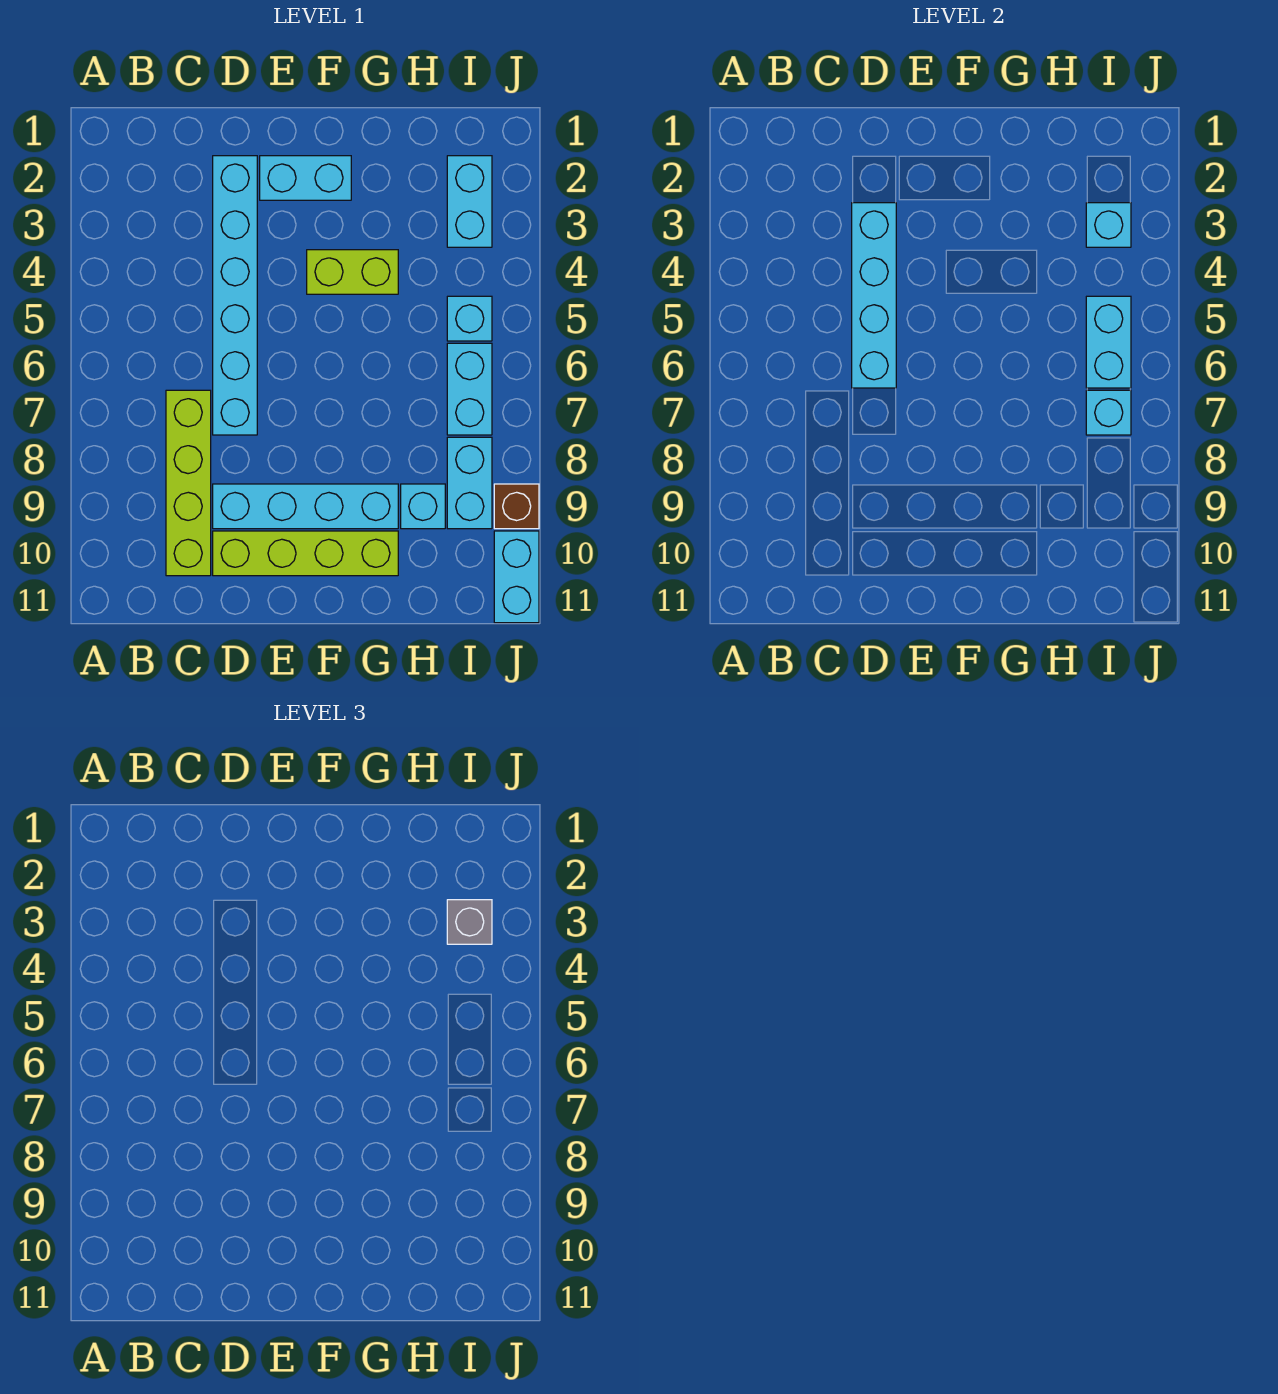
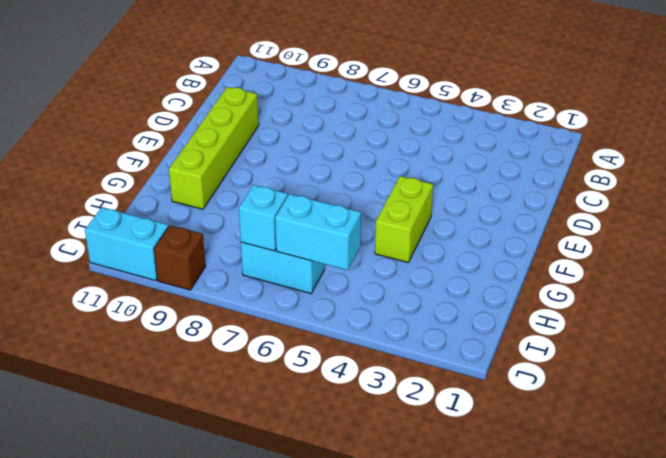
none -> lime 1x4 brick [166,390,211,576]
none -> cyan 1x6 brick [213,156,257,435]
none -> cyan 1x4 brick [213,484,398,529]

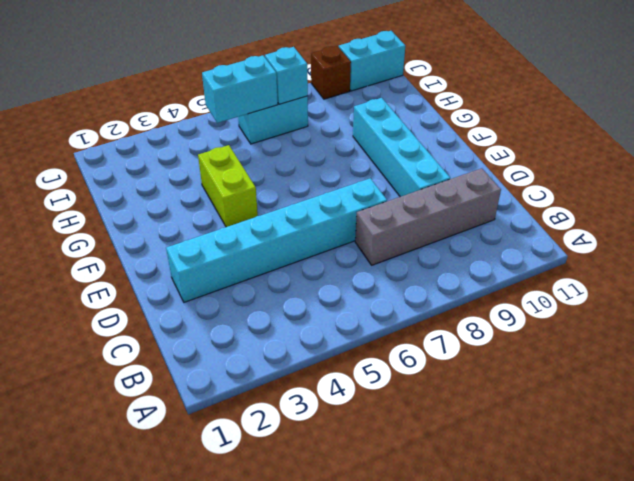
grey 1x4 brick [355,168,501,265] -> lime 1x4 brick [166,390,211,576]
none -> lime 1x4 brick [213,531,398,576]
none -> cyan 1x2 brick [260,156,351,200]
none -> cyan 1x1 brick [401,484,445,529]

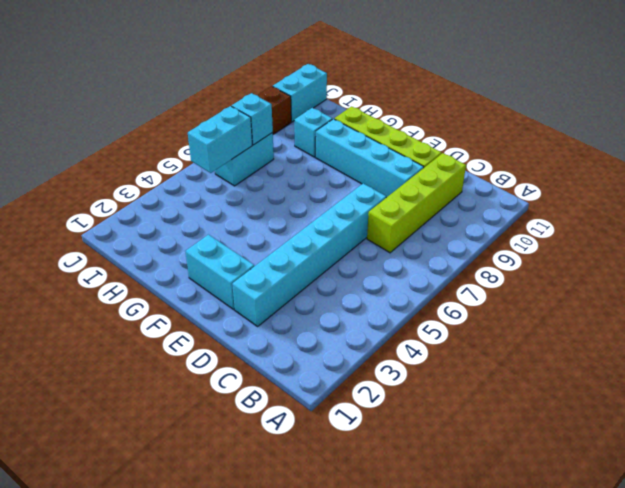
none -> lime 1x2 brick [307,250,398,294]
none -> cyan 1x2 brick [447,156,492,247]
none -> cyan 1x1 brick [447,296,492,341]

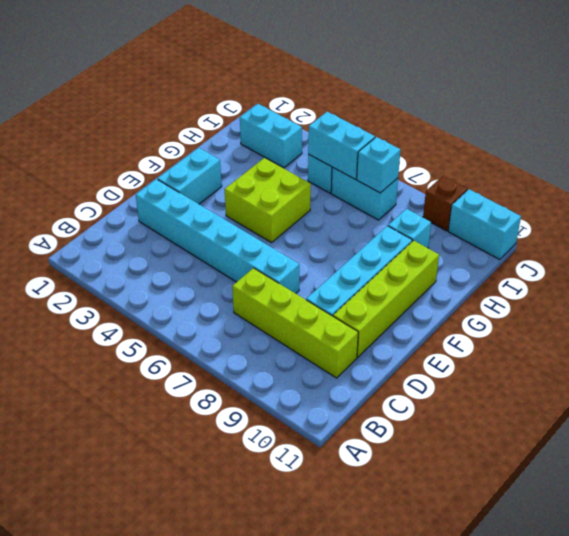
lime 2x2 brick [225,158,311,243] -> lime 1x2 brick [307,250,398,294]
none -> cyan 1x2 brick [447,437,492,529]
none -> cyan 1x4 brick [852,203,896,388]
none -> cyan 1x1 brick [1086,203,1131,247]

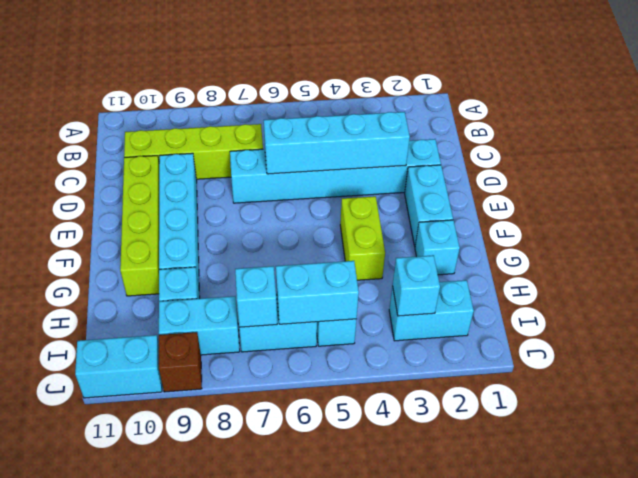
cyan 1x1 brick [415,220,460,275] -> none
none -> grey 1x1 brick [447,900,492,944]

